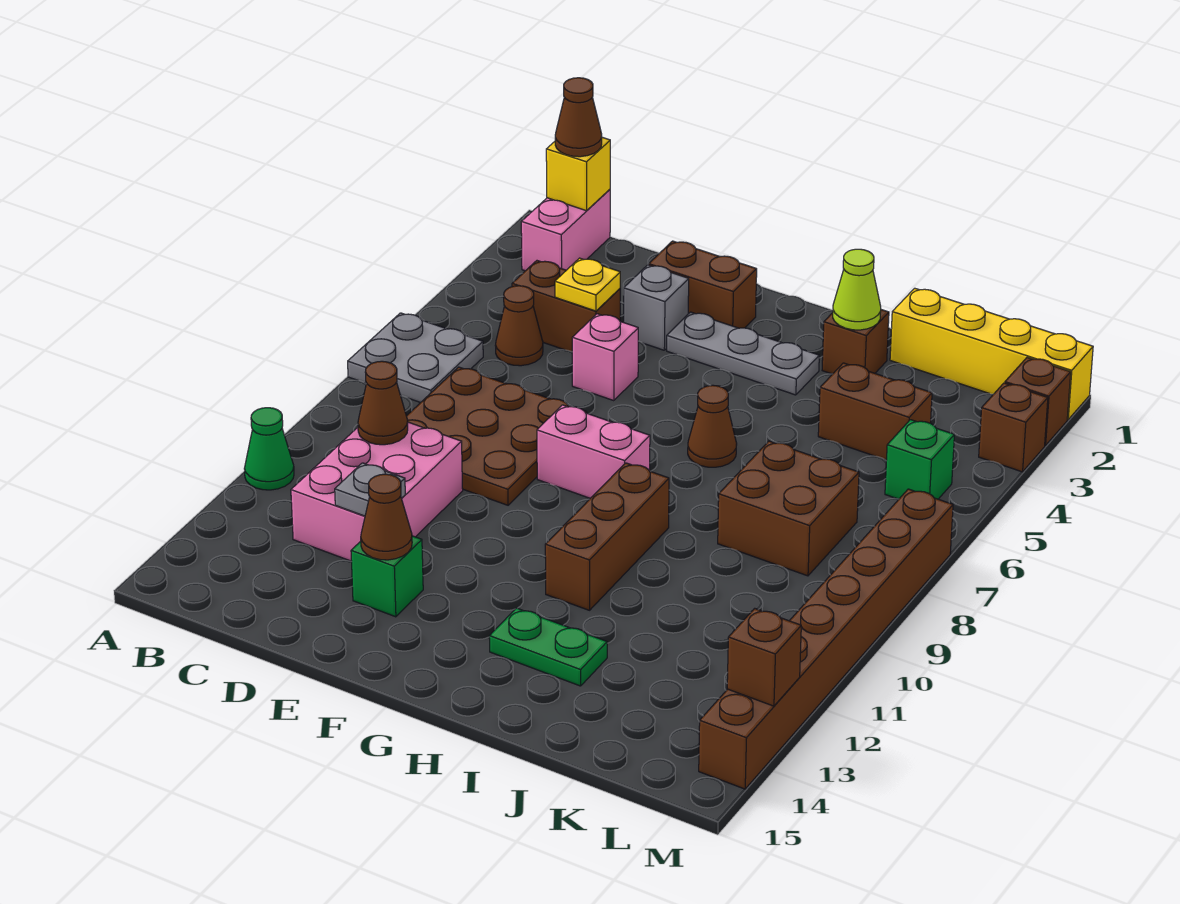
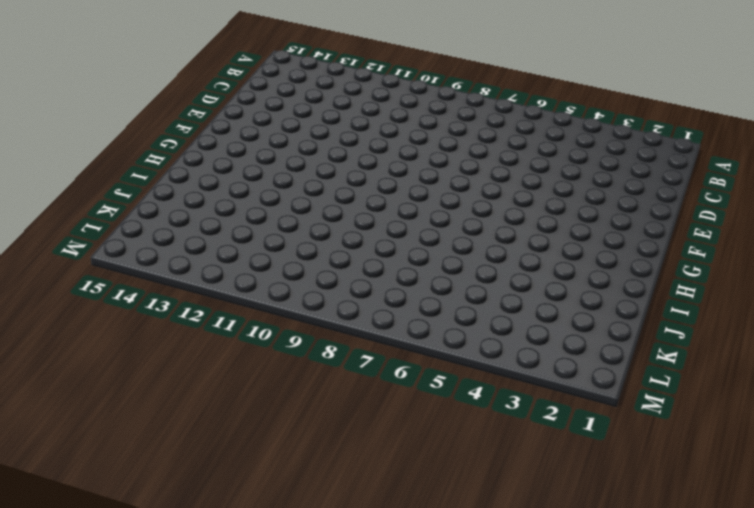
none -> grey 2x2 plate [348,313,483,403]
none -> green 1x1 cone [244,408,294,490]
none -> pink 1x2 brick [521,189,610,271]
none -> brown 1x2 brick [512,261,620,352]

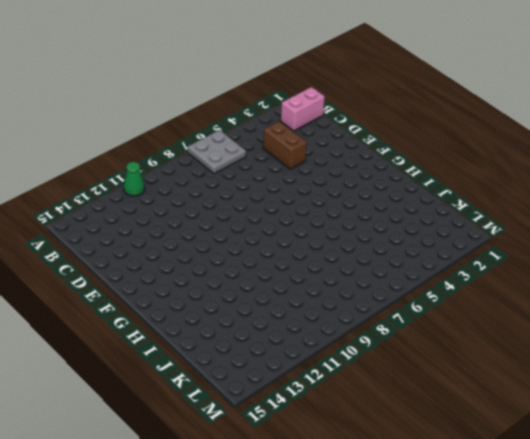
none -> brown 1x1 cone [495,286,543,366]
none -> brown 3x3 plate [407,367,587,505]
none -> pink 2x3 brick [291,422,463,561]
none -> brown 1x2 brick [649,241,757,328]

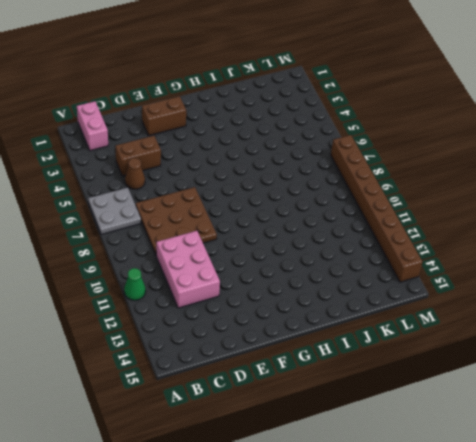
none -> grey 1x1 brick [624,265,689,350]
none -> pink 1x1 brick [572,314,638,401]
none -> green 1x1 brick [351,536,423,617]
none -> grey 1x3 plate [667,312,819,395]

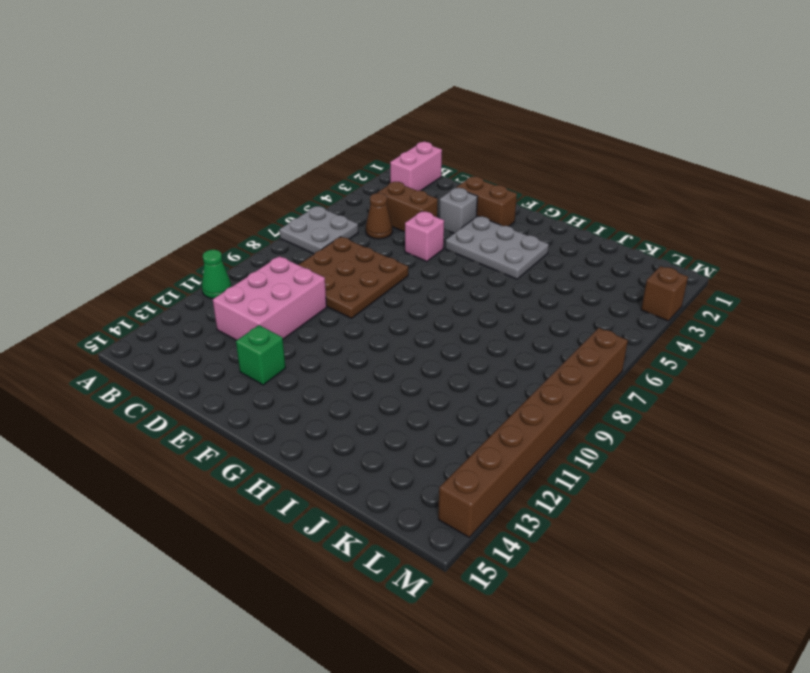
grey 2x3 plate [445,216,549,279] -> grey 1x3 plate [667,312,819,395]
none -> pink 1x2 brick [537,405,650,498]
none -> brown 1x1 cone [688,385,737,467]
none -> brown 1x3 brick [545,463,669,610]
none -> green 1x2 plate [489,608,607,686]

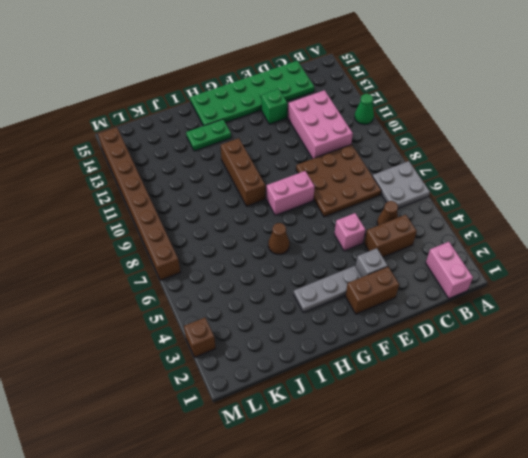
green 2x6 plate [190,61,314,126] -> none
none -> brown 1x1 brick [822,310,889,374]
none -> yellow 1x4 brick [890,288,1093,420]
none -> brown 1x2 brick [818,363,932,460]
none -> brown 2x2 brick [718,441,859,576]

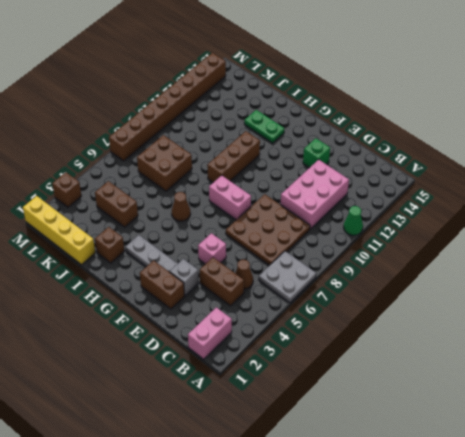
none -> green 1x1 brick [885,420,954,499]
none -> brown 1x1 brick [1005,358,1071,446]
none -> yellow 1x1 brick [546,137,610,211]
none -> brown 1x1 cone [358,361,408,445]

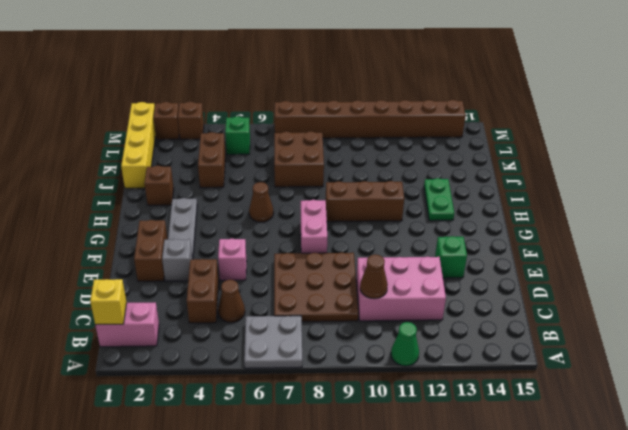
none -> yellow 1x1 plate [555,258,620,311]
none -> grey 1x1 plate [335,463,405,516]
none -> brown 1x1 cone [361,474,412,560]
none -> lime 1x1 cone [833,249,881,330]

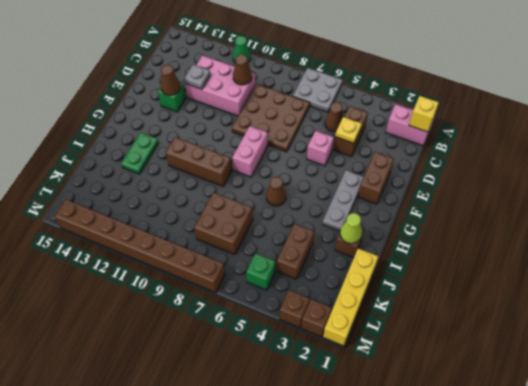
none -> grey 1x1 brick [624,265,689,350]
none -> brown 1x1 brick [727,608,801,706]
none -> brown 1x1 cone [555,78,602,157]

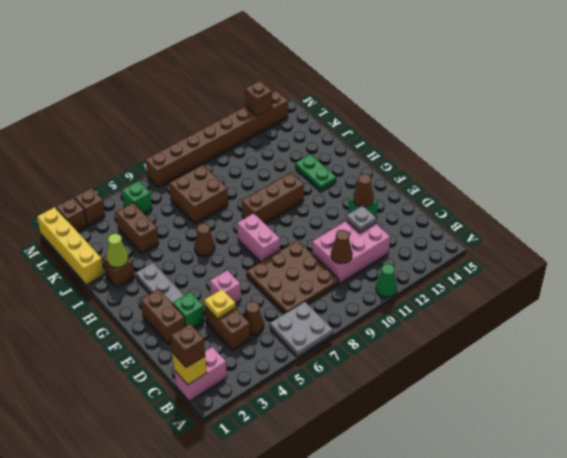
brown 1x1 brick [171,324,205,368] -> brown 1x1 cone [555,78,602,157]
green 1x1 brick [173,292,204,328] -> grey 1x1 brick [624,265,689,350]

